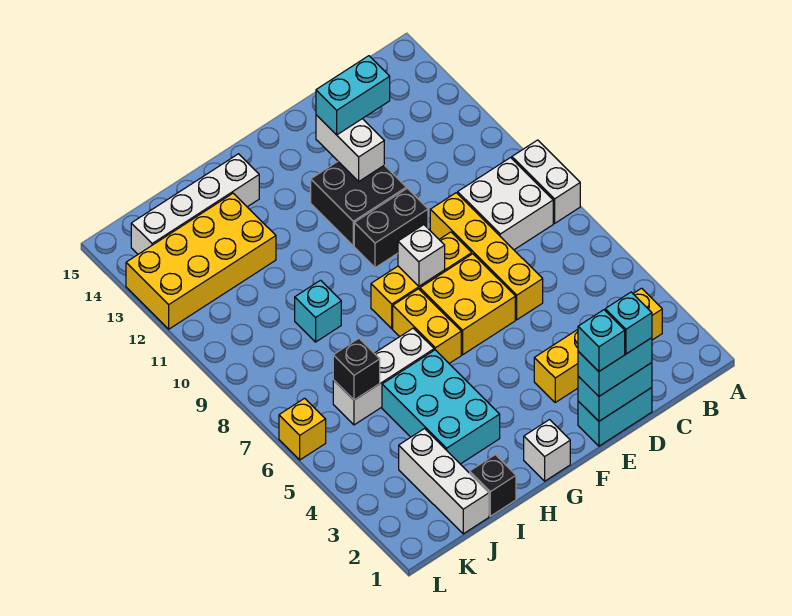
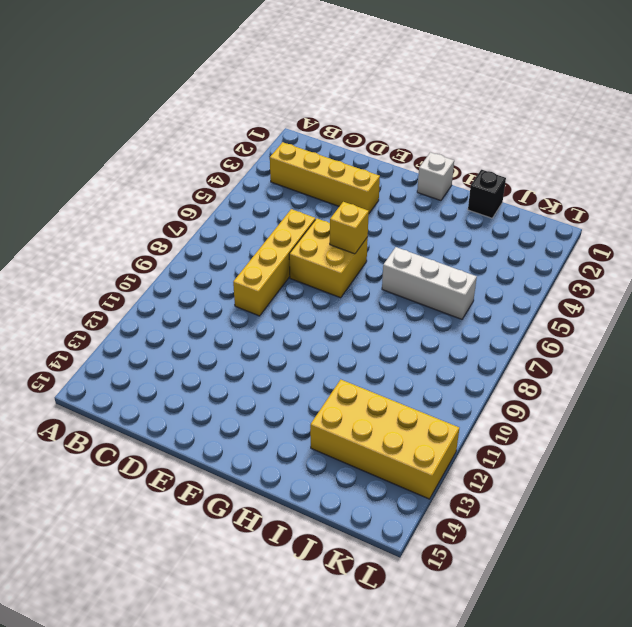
yellow 1x1 brick [330,202,369,254] -> yellow 1x1 brick moved to [279,398,326,460]
none -> white 1x2 brick [512,140,580,223]
none -> white 2x2 brick [458,158,553,250]
none -> cyan 1x2 brick [578,388,652,446]

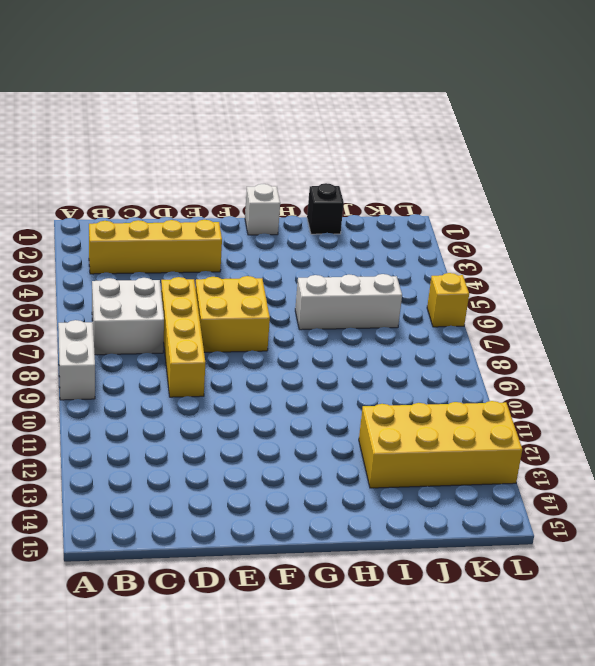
white 2x2 brick [92,278,164,355] -> white 2x2 brick moved to [458,158,553,250]
none -> cyan 1x2 brick [578,388,652,446]
none -> yellow 1x3 brick [371,232,472,329]
none -> black 1x2 brick [354,188,428,268]

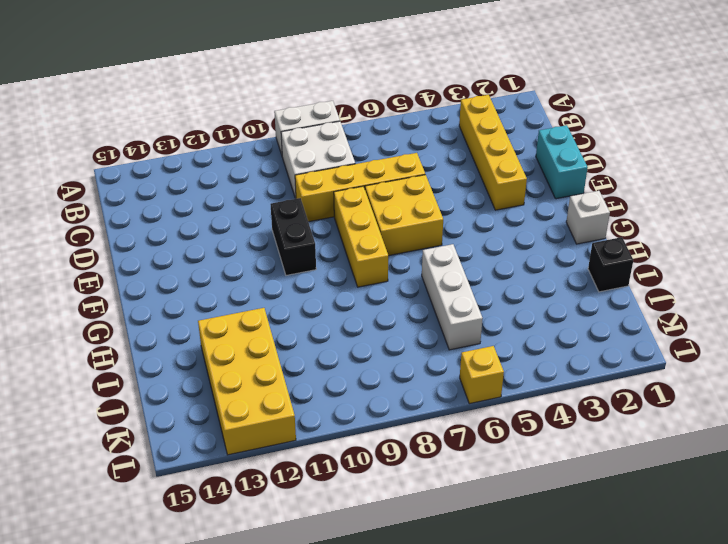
none -> black 2x2 brick [311,162,406,246]
none -> yellow 1x2 brick [393,289,461,363]
none -> cyan 2x3 brick [382,350,500,464]

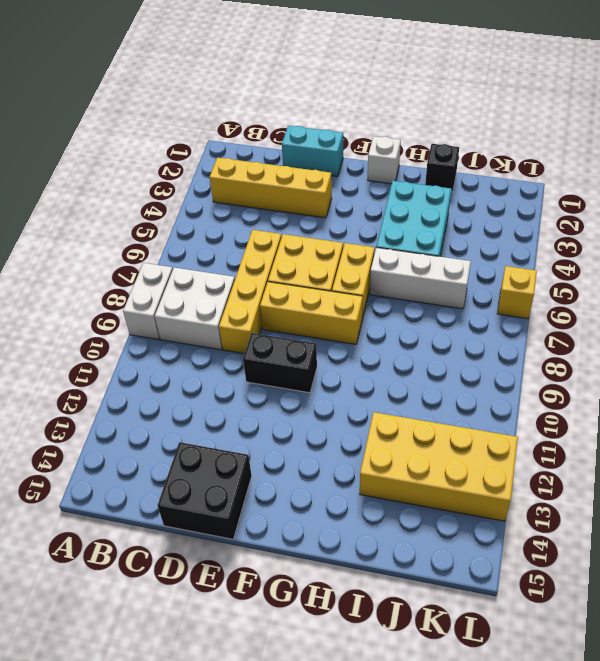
black 2x2 brick [158,442,252,539] -> black 2x2 brick moved to [311,162,406,246]
none -> white 1x4 brick [131,154,259,254]
none -> cyan 1x1 brick [295,280,341,342]
none -> white 1x3 brick [399,429,489,534]

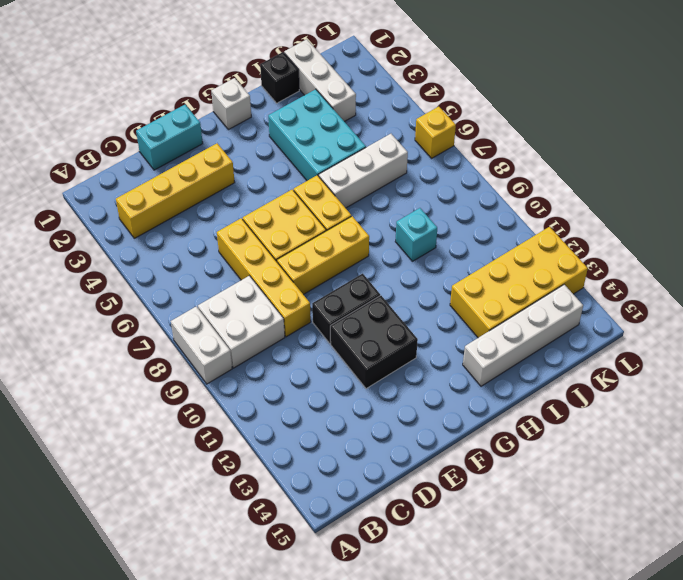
none -> cyan 1x2 brick [578,363,652,421]
none -> white 1x2 brick [316,115,384,181]
none -> white 1x1 brick [398,225,445,286]

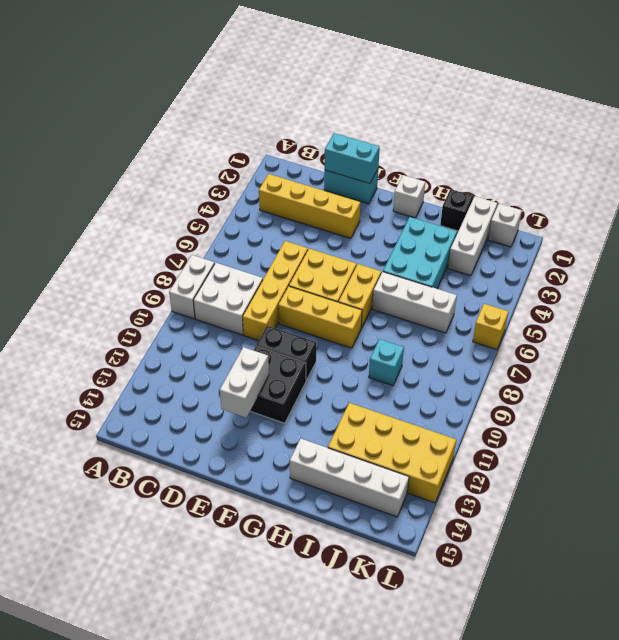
white 1x1 brick [488,204,522,247] -> white 1x1 brick moved to [398,225,445,286]
none -> black 1x1 brick [333,338,380,400]
none -> cyan 1x2 brick [578,338,652,396]
none -> cyan 1x2 brick [316,56,390,135]

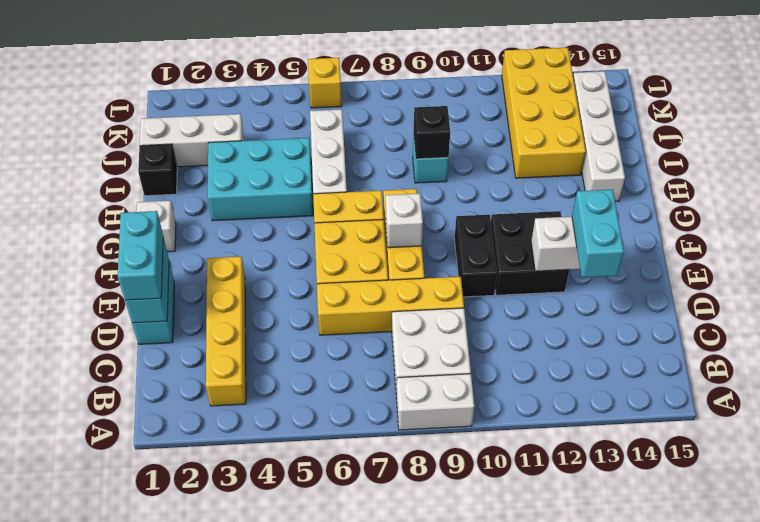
black 1x1 brick [413,106,450,159] -> black 1x1 brick moved to [333,338,380,400]
none -> cyan 1x1 brick [605,292,652,354]
none -> cyan 1x1 brick [578,310,625,371]

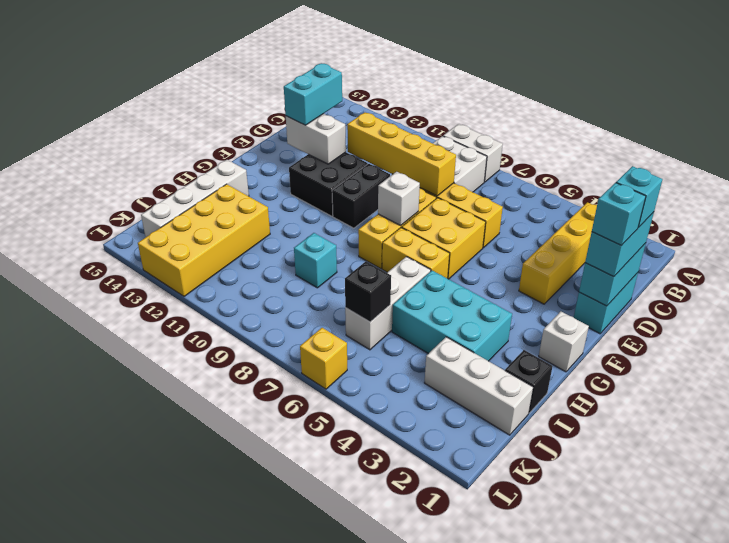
yellow 1x4 brick [347,112,456,196] -> none

